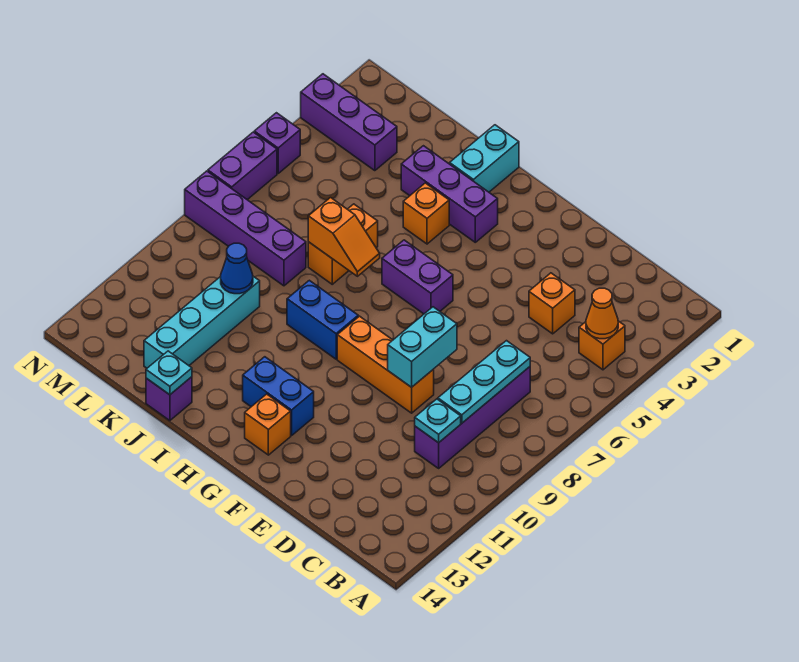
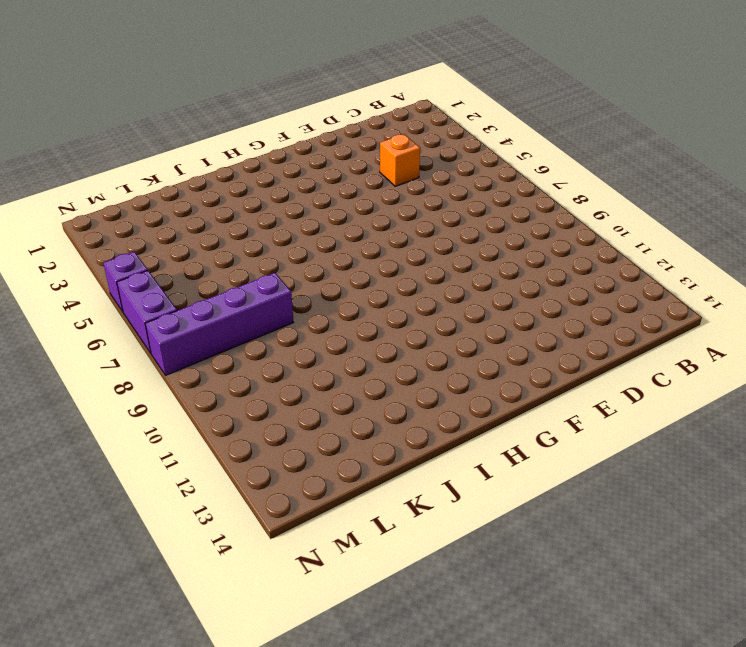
none -> orange 1x1 brick [579,321,625,370]
none -> purple 1x4 brick [415,367,530,468]
none -> orange 1x3 brick [337,316,434,413]

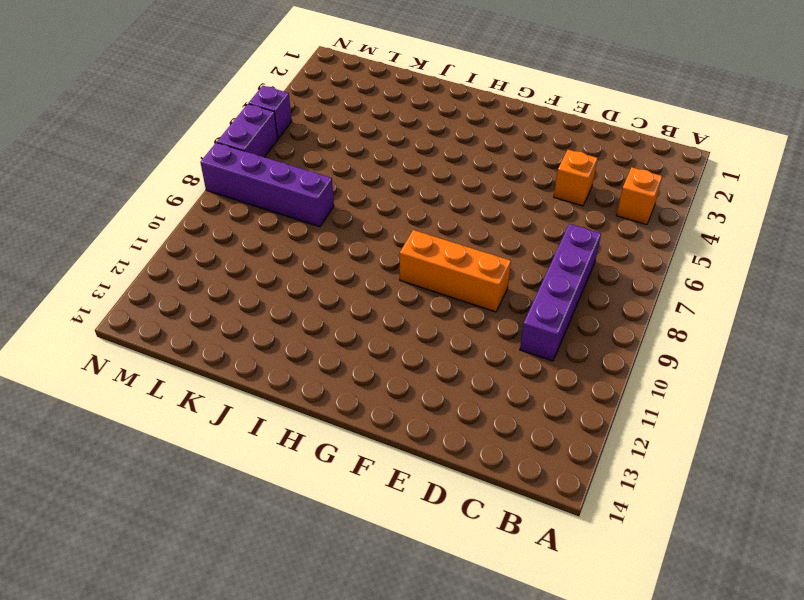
none -> purple 1x2 brick [382,240,453,314]
none -> blue 1x2 brick [243,357,314,435]
none -> orange 1x1 brick [245,394,291,455]

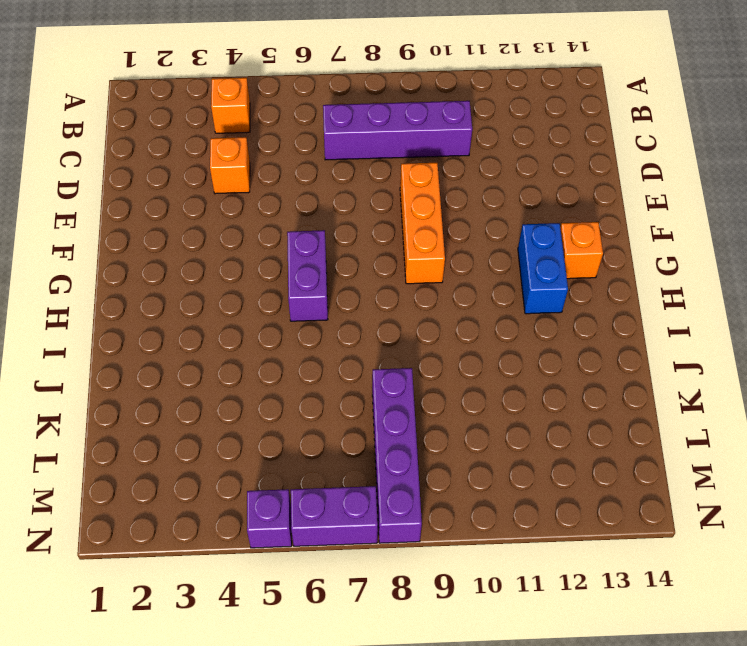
none -> purple 1x3 brick [401,146,498,242]
none -> blue 1x2 brick [287,280,358,359]
none -> cyan 1x2 brick [450,125,519,192]

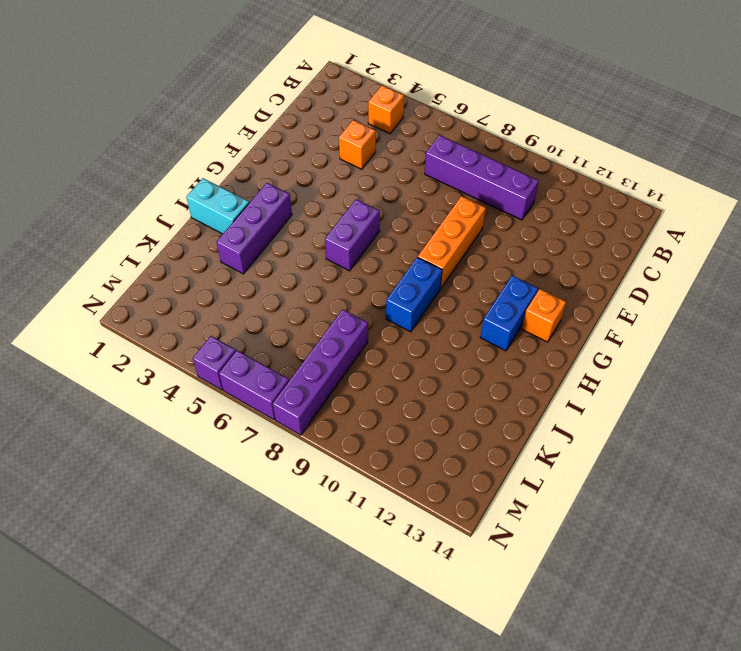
none -> orange 1x1 brick [403,183,449,244]
none -> orange 1x2 brick [308,204,378,284]
none -> purple 1x1 brick [146,377,192,421]

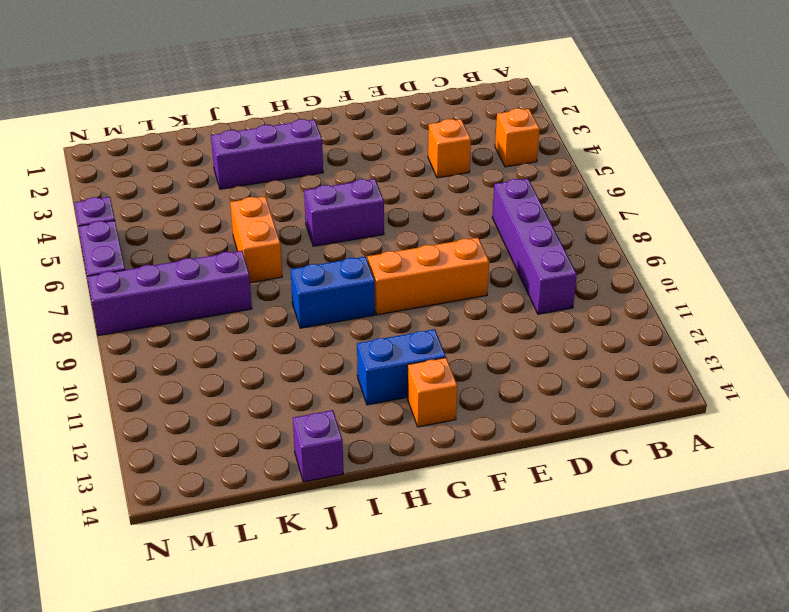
none -> cyan 1x2 brick [450,125,519,192]
none -> orange 1x1 brick [403,183,449,244]
none -> cyan 1x4 brick [144,276,260,368]

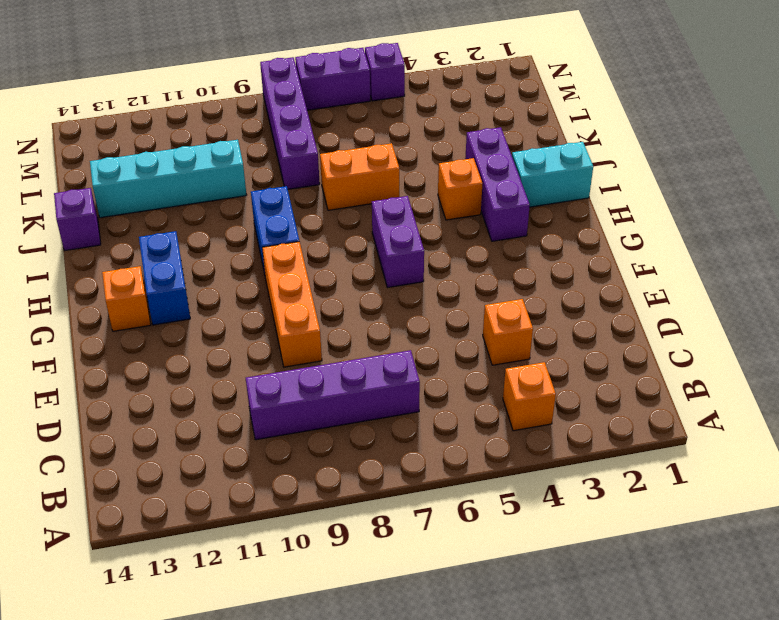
none -> purple 1x3 brick [301,74,397,171]
none -> orange 1x1 cone [586,288,618,339]
none -> cyan 1x3 plate [438,341,530,423]

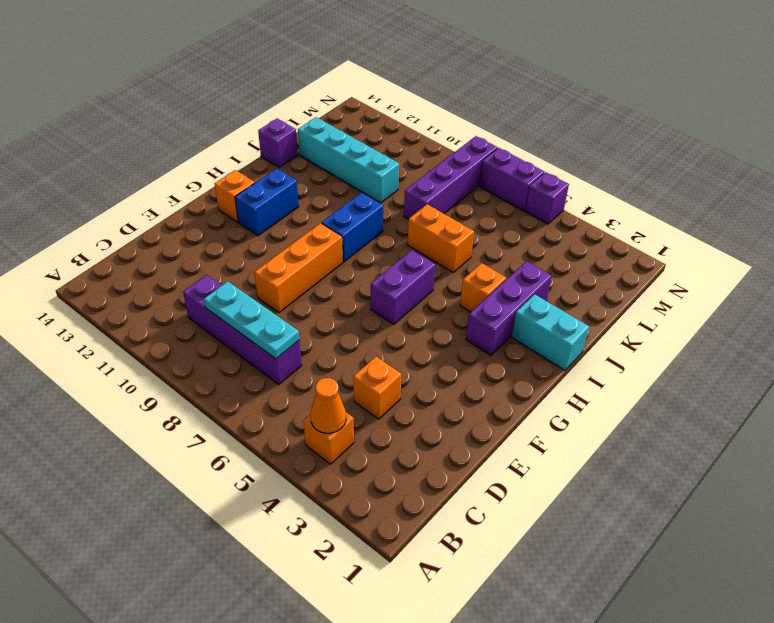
none -> purple 1x3 brick [301,74,397,171]
none -> cyan 1x1 plate [415,399,461,443]
none -> cyan 1x2 brick [388,307,457,387]

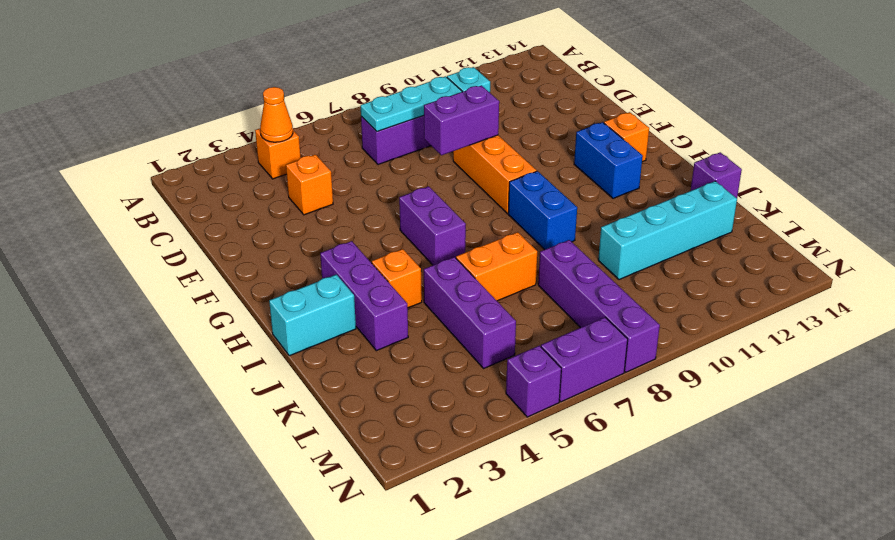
purple 1x2 brick [424,85,499,155] -> cyan 1x2 brick [388,307,457,387]
purple 1x3 brick [424,257,516,368] -> purple 1x3 brick moved to [301,74,397,171]
none -> orange 1x2 slope [308,198,380,276]
none -> cyan 1x1 plate [146,351,192,395]
none -> blue 1x1 cone [221,243,253,294]

